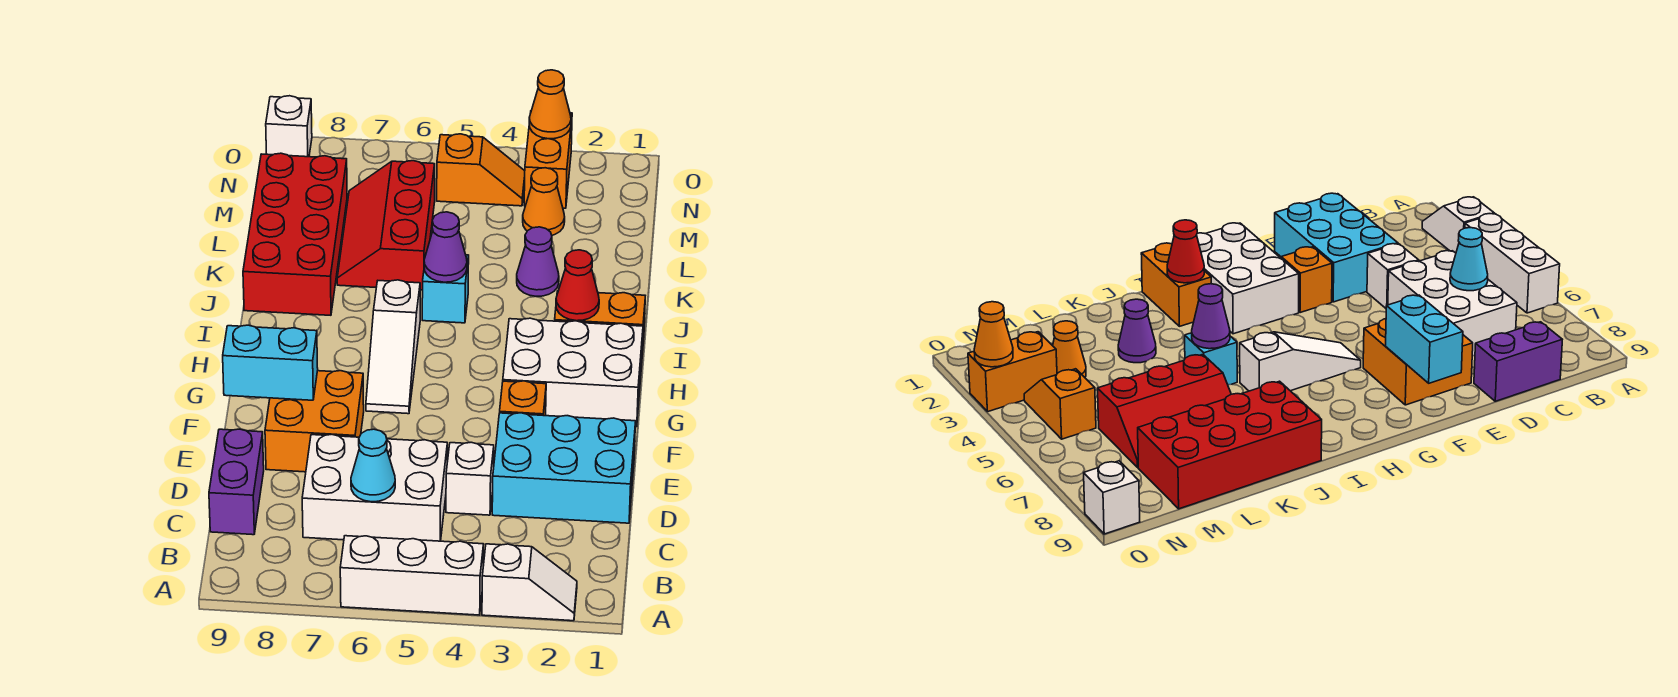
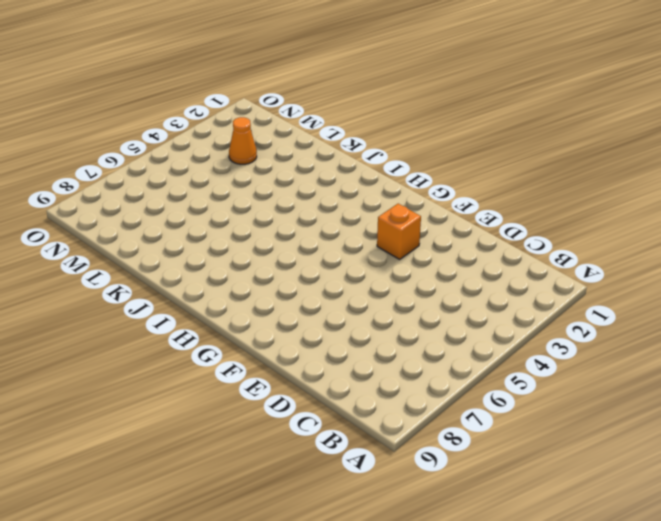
none -> white 1x2 slope [482,544,577,621]
none -> white 1x3 brick [340,536,484,615]
none -> white 2x3 brick [302,434,447,541]

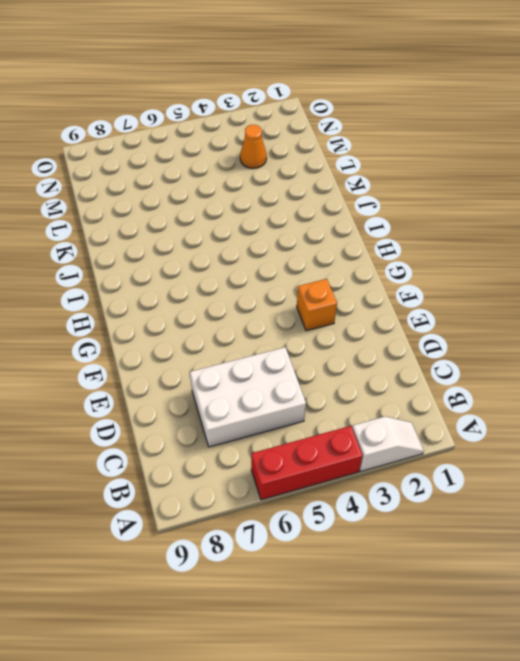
red 1x3 brick [251,426,363,500] -> white 1x3 brick [340,536,484,615]
none -> purple 1x2 brick [209,429,264,535]
none -> cyan 2x3 brick [492,413,636,523]
none -> white 1x1 brick [446,442,494,515]

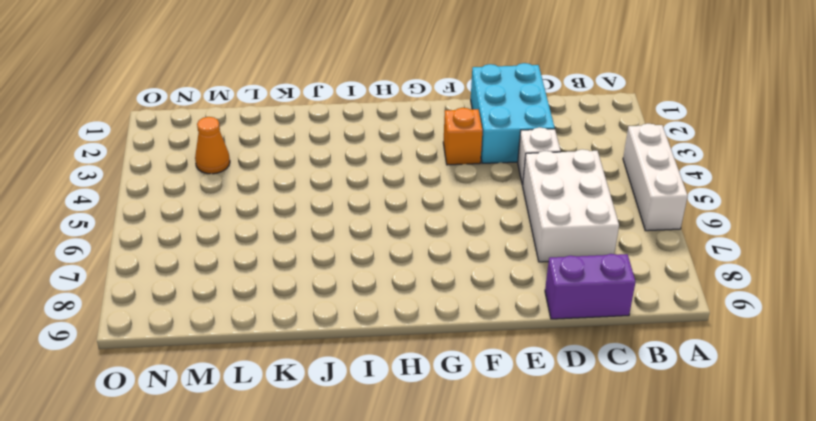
none -> white 1x2 slope [482,544,577,621]
none -> orange 2x2 brick [265,371,364,472]
none -> white 2x3 brick [503,318,643,427]

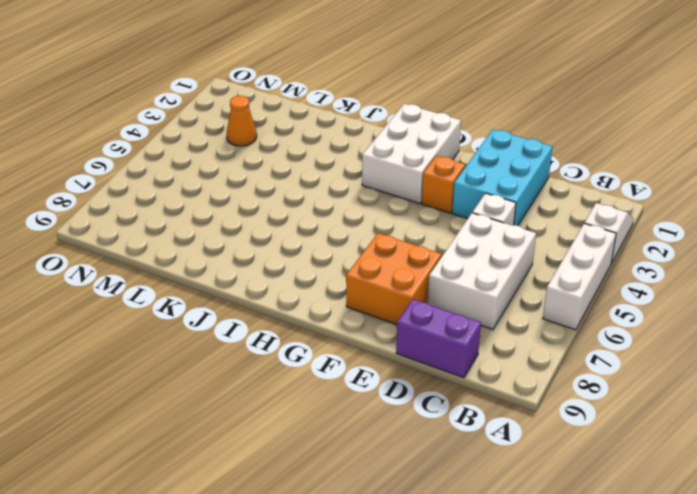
none -> white 1x3 slope [366,280,420,414]
none -> orange 1x2 brick [555,291,645,355]
none -> cyan 1x1 brick [422,255,469,323]

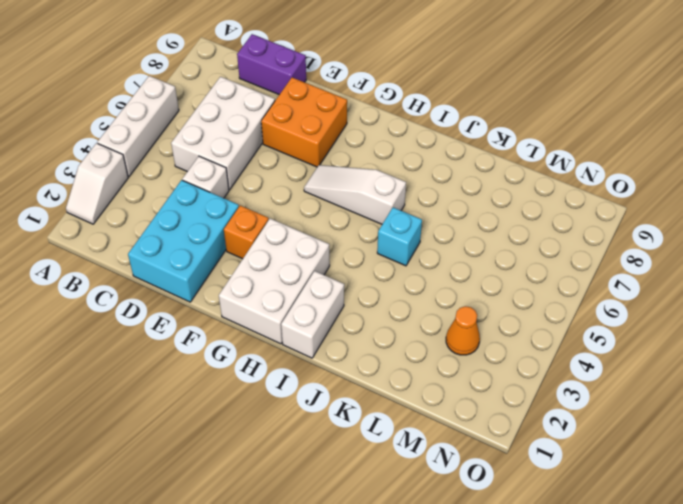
white 1x2 brick [281,271,344,358] -> orange 1x2 brick [555,291,645,355]
none -> red 2x4 brick [243,153,347,315]
none -> purple 1x1 cone [517,227,559,296]
none -> red 2x3 slope [337,161,435,290]

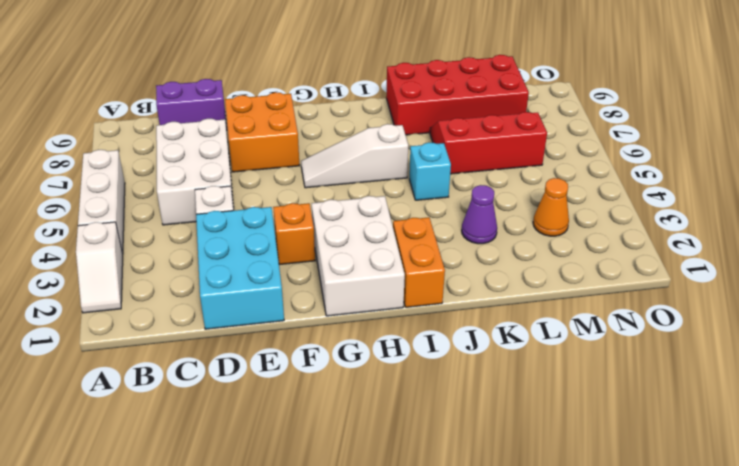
none -> orange 1x2 brick [524,113,572,208]
none -> orange 1x2 slope [437,134,525,206]
none -> white 1x1 brick [266,96,312,157]

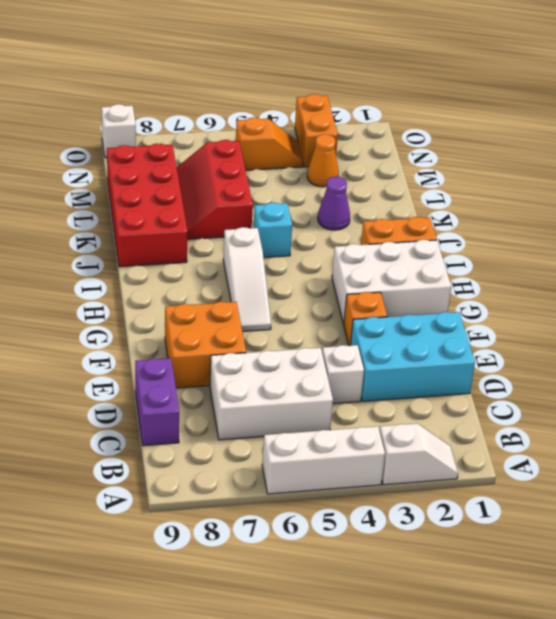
none -> cyan 1x1 cone [351,429,395,502]
none -> cyan 1x2 brick [223,325,318,400]
none -> red 1x1 cone [556,250,599,321]

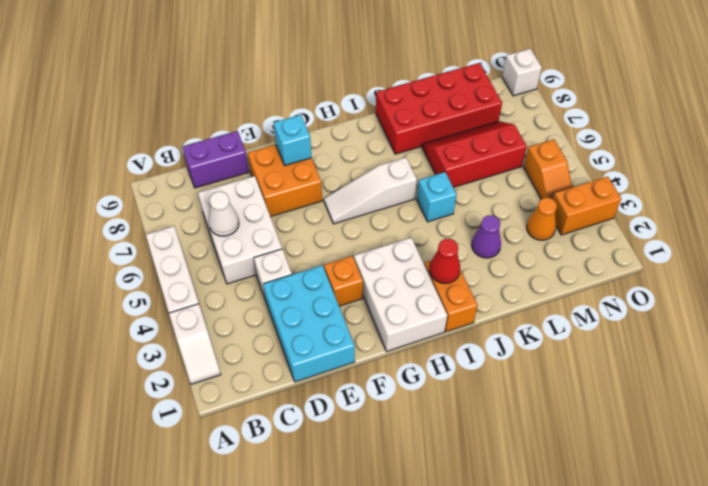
white 1x1 cone [209,192,239,236] -> cyan 1x1 cone [351,429,395,502]
cyan 1x1 brick [274,115,312,166] -> cyan 1x2 brick [223,325,318,400]
none -> purple 1x1 cone [424,212,467,282]
none -> orange 1x1 cone [529,70,571,139]

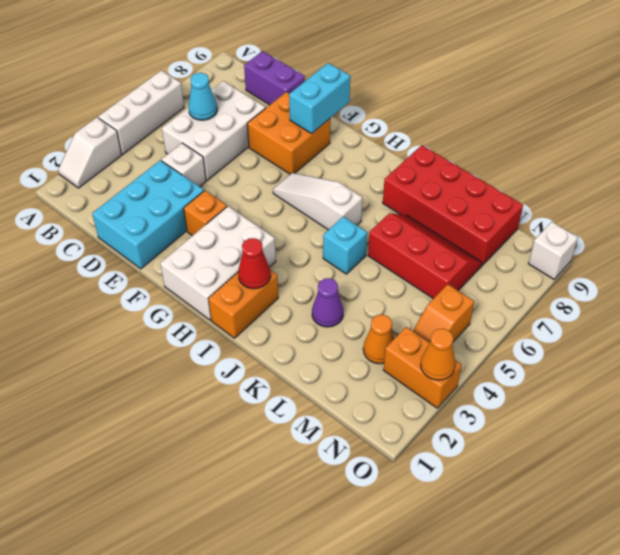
none -> purple 1x1 cone [424,212,467,282]

